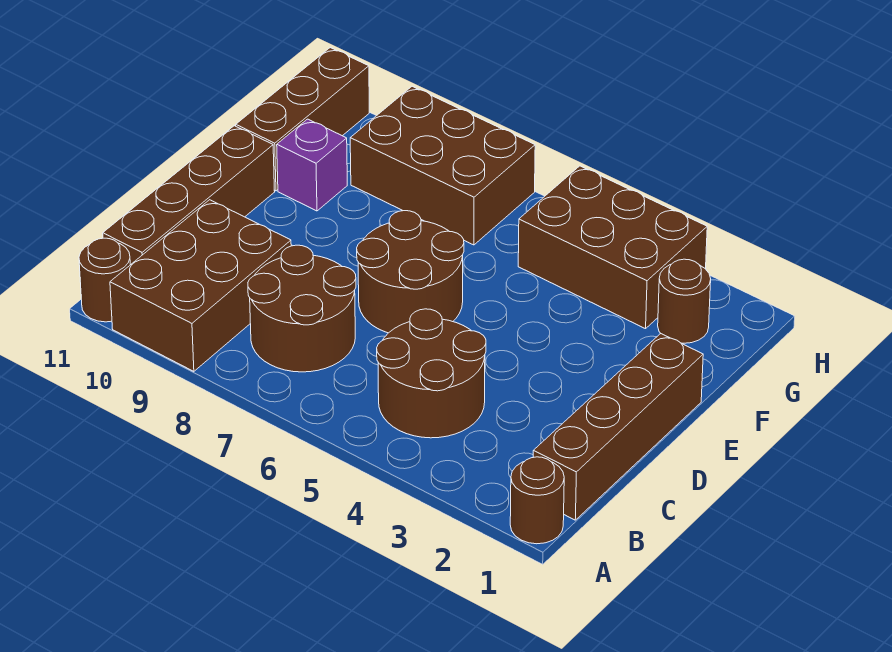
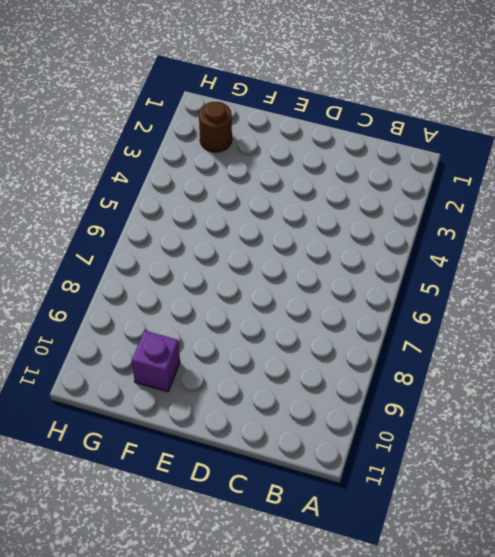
none -> brown 1x1 round brick [510,457,564,544]
none -> brown 2x3 brick [110,200,291,371]
none -> brown 1x1 round brick [79,238,130,322]

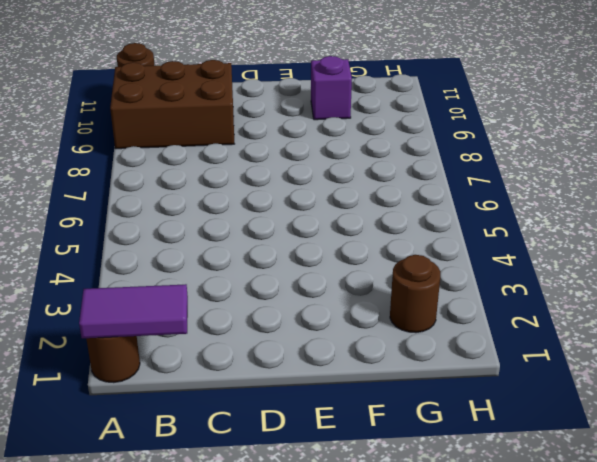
purple 1x2 tile [79,284,188,338] -> none
none -> brown 1x4 brick [533,334,703,520]
none -> brown 2x2 round brick [377,309,486,438]
none -> brown 2x2 round brick [248,245,356,372]

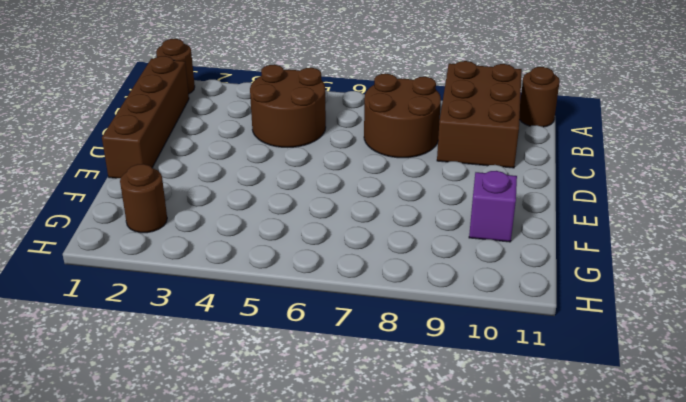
none -> brown 1x4 brick [103,126,275,265]
none -> brown 2x2 round brick [357,211,464,333]
none -> brown 1x3 brick [236,48,369,191]

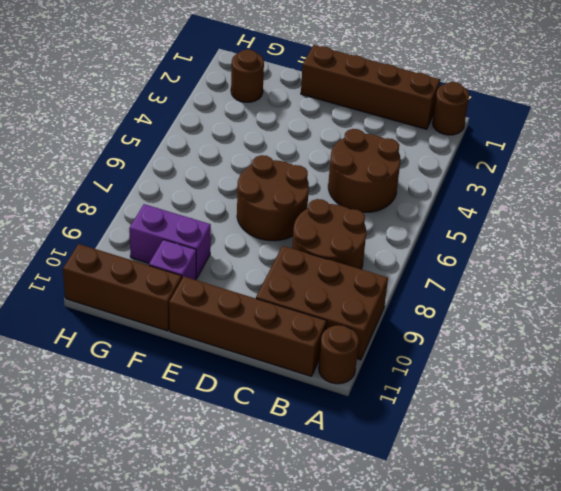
purple 1x2 brick [129,204,211,278] -> brown 2x3 brick [350,86,535,245]
none -> brown 2x3 brick [518,166,707,329]

